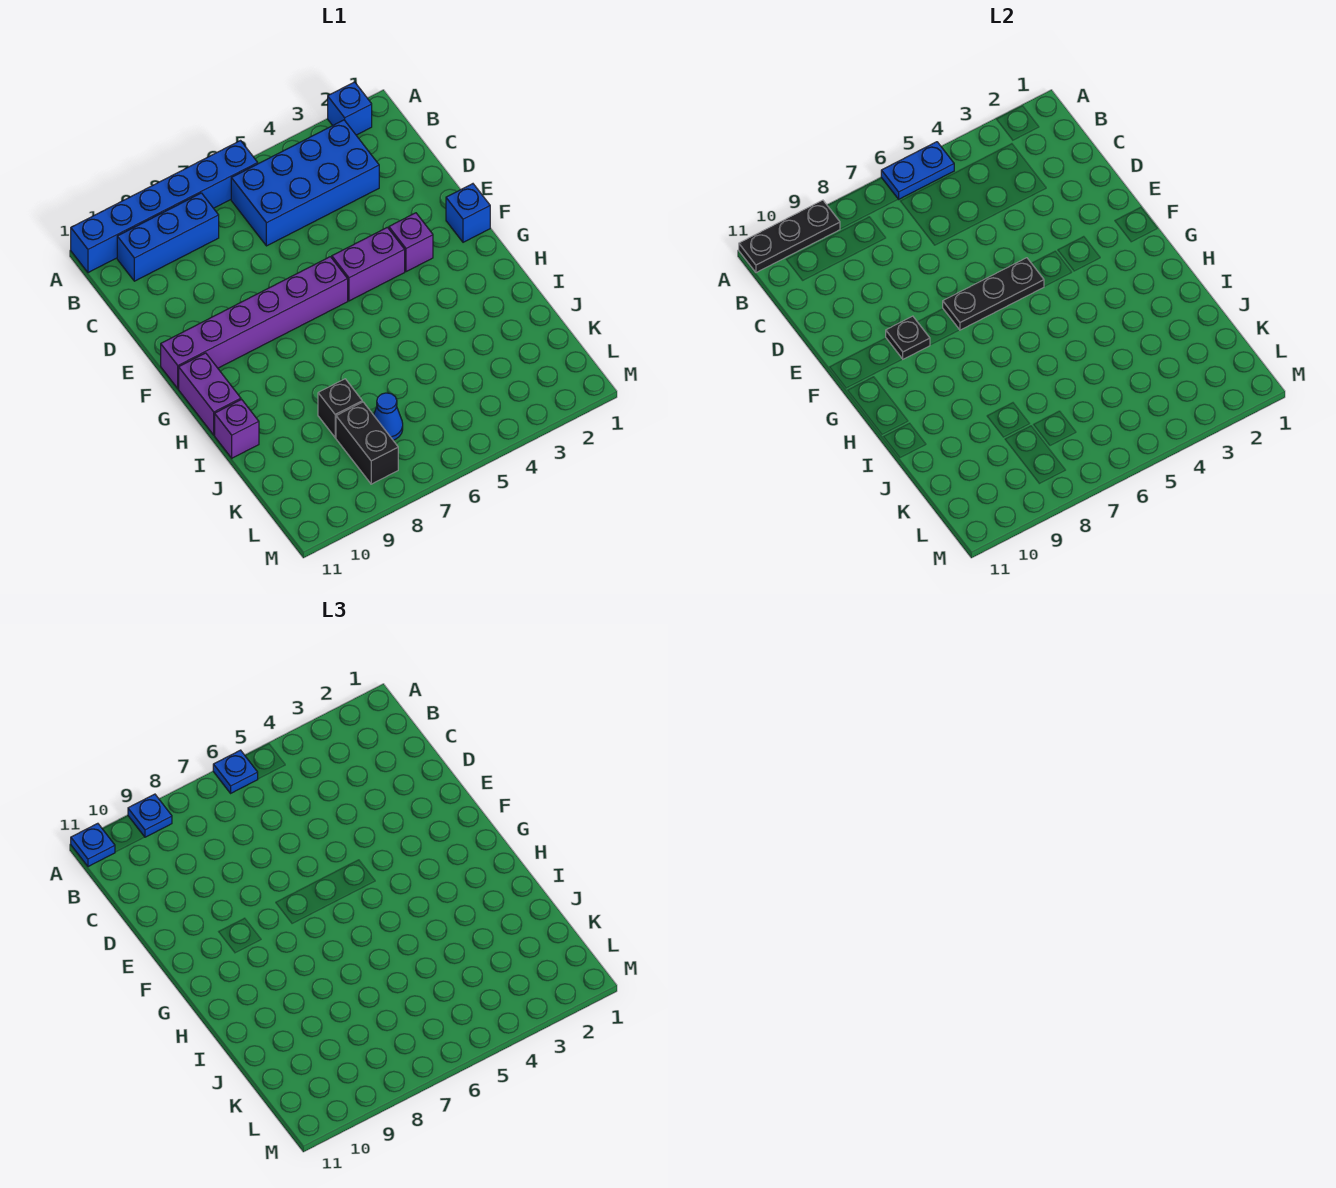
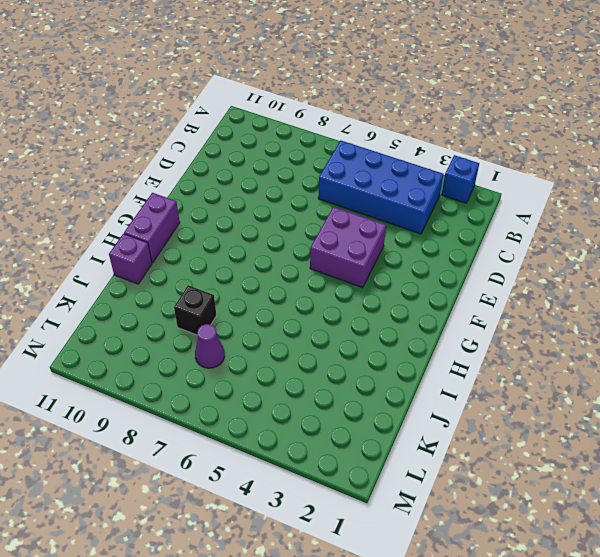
purple 2x2 brick [310,207,386,288] -> purple 1x2 brick [332,227,405,301]
purple 1x1 cone [195,324,225,368] -> blue 1x1 cone [374,393,403,440]
none -> blue 1x6 brick [71,141,258,273]
none -> blue 1x3 brick [117,193,219,281]
none -> blue 1x1 brick [446,184,490,242]

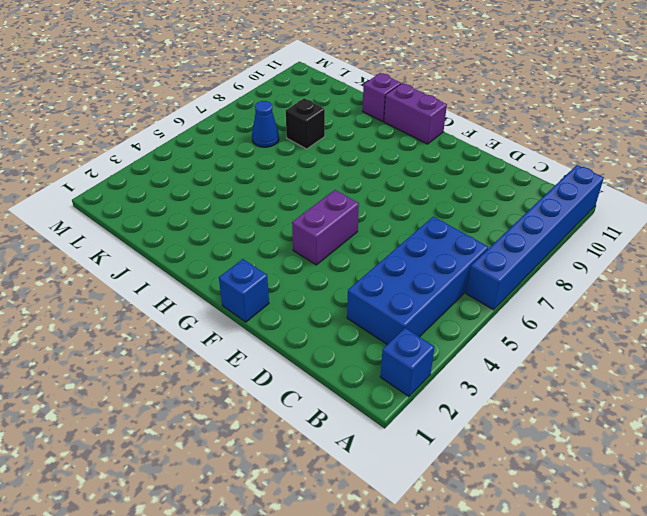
none -> blue 1x3 brick [117,193,219,281]
none -> purple 1x1 brick [389,213,433,272]
none -> purple 1x6 brick [161,257,348,389]

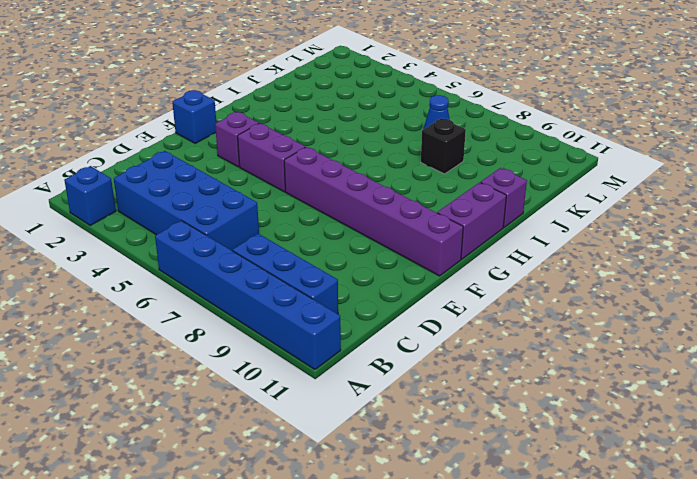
none -> black 1x2 brick [336,402,398,484]
none -> blue 1x2 plate [881,142,954,199]
none -> black 1x3 plate [739,200,840,273]

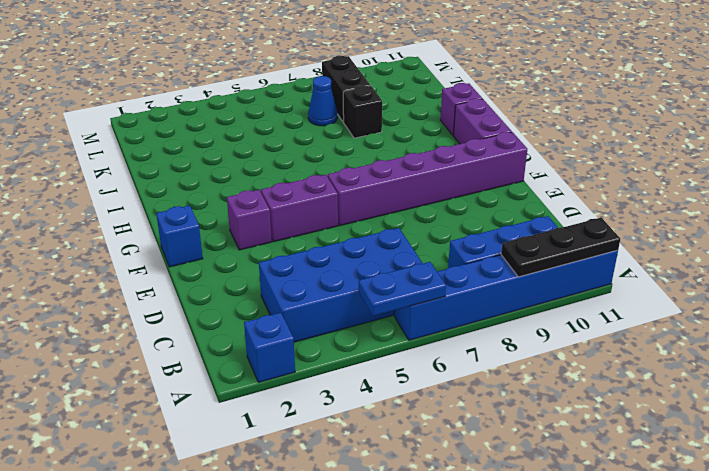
none -> black 1x3 plate [943,258,1044,330]
none -> black 1x1 plate [886,316,930,359]
none -> blue 1x1 plate [213,750,258,793]

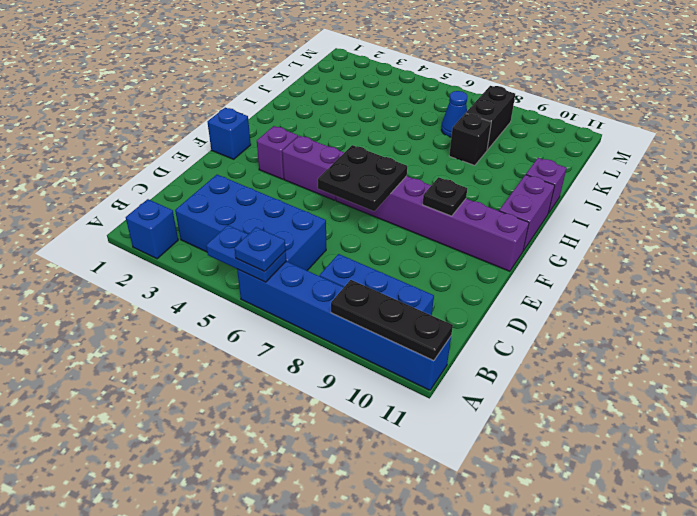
black 2x2 plate [318,145,407,211] -> black 1x3 plate [943,258,1044,330]
none -> blue 1x1 plate [128,794,172,837]
none -> blue 1x1 plate [71,823,115,867]

